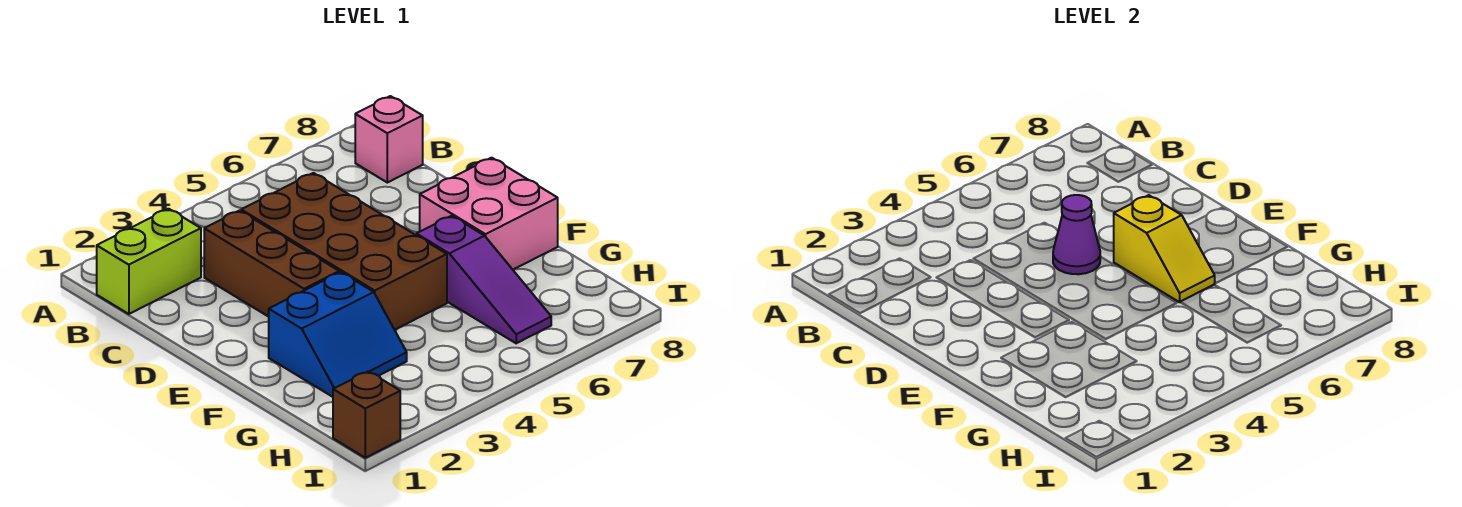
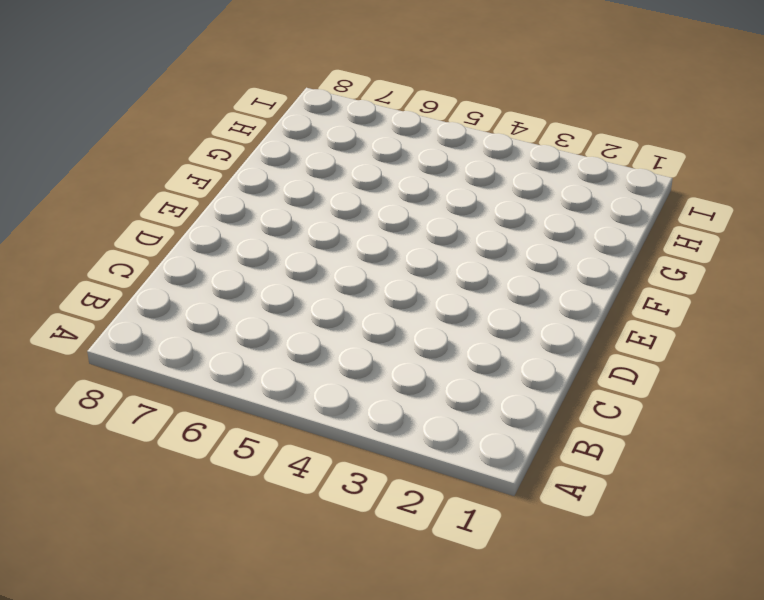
none -> lime 1x2 brick [97,209,201,314]
none -> pink 1x1 brick [355,96,423,183]

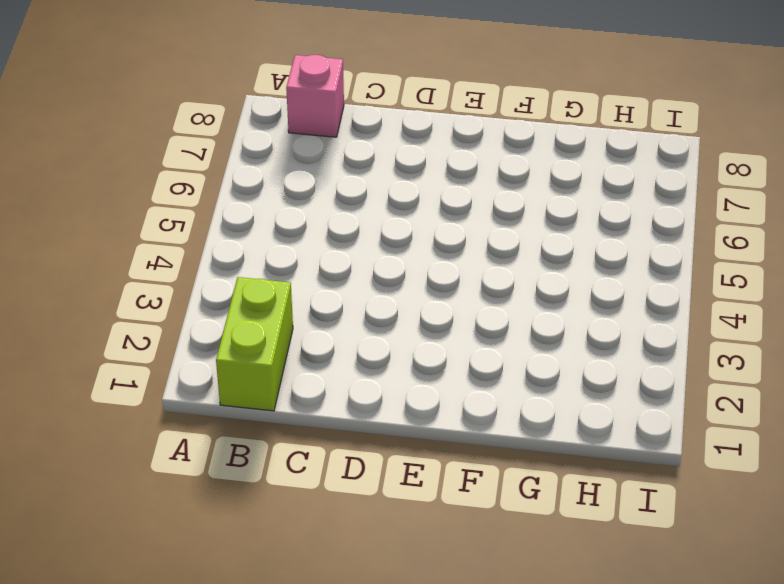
none -> brown 1x3 brick [204,211,339,317]
none -> brown 2x4 brick [241,173,447,330]

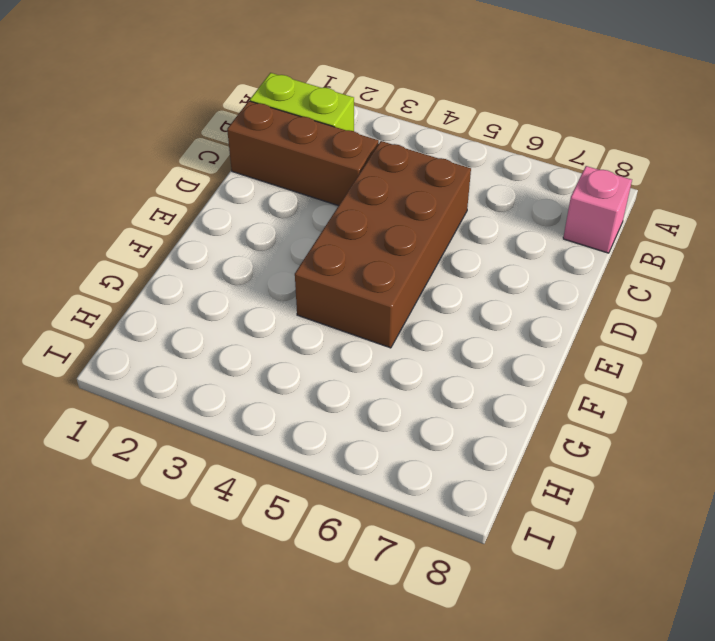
brown 1x3 brick [227,101,379,206] -> brown 1x3 brick turned to [204,211,339,317]
none -> pink 2x2 brick [420,158,558,269]
none -> blue 2x2 slope [269,272,407,397]

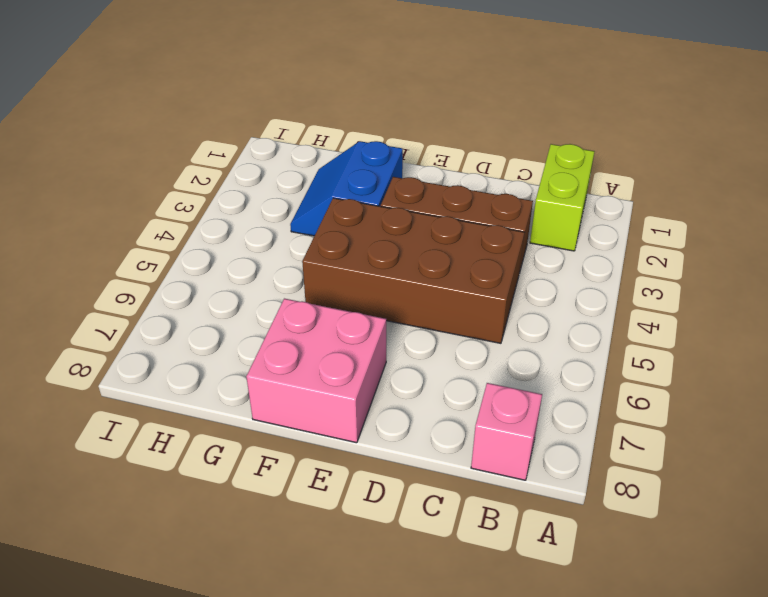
none -> purple 1x3 slope [416,216,551,343]
none -> brown 1x1 brick [333,371,400,458]

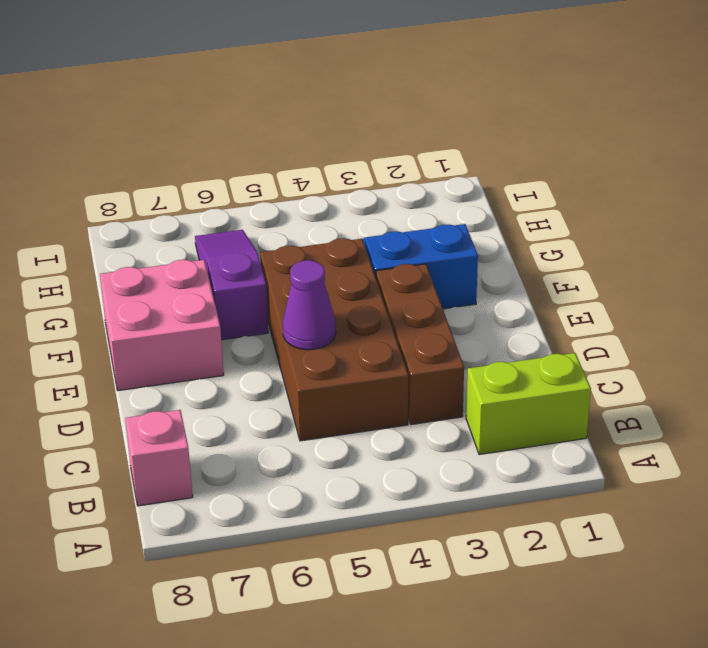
none -> brown 1x1 brick [333,371,400,458]
none -> yellow 1x2 slope [1114,195,1215,302]

